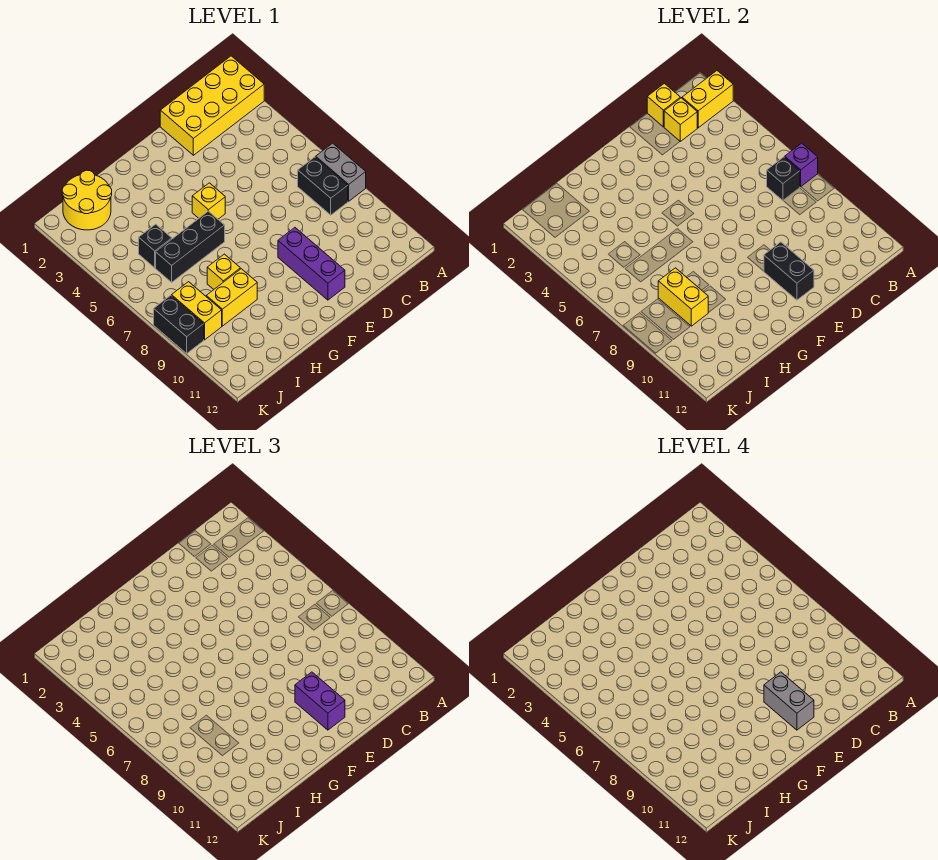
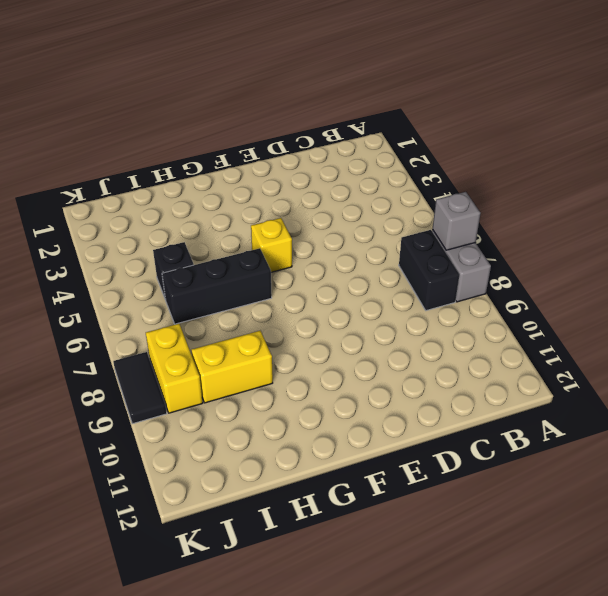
grey 1x1 brick [433,192,481,250] -> purple 1x1 brick [785,143,818,187]
black 1x2 tile [113,352,167,424] -> black 1x2 brick [154,295,204,353]
none -> yellow 2x4 brick [160,56,264,155]
none -> purple 1x3 brick [278,228,345,300]
none -> yellow 1x1 brick [207,254,240,289]

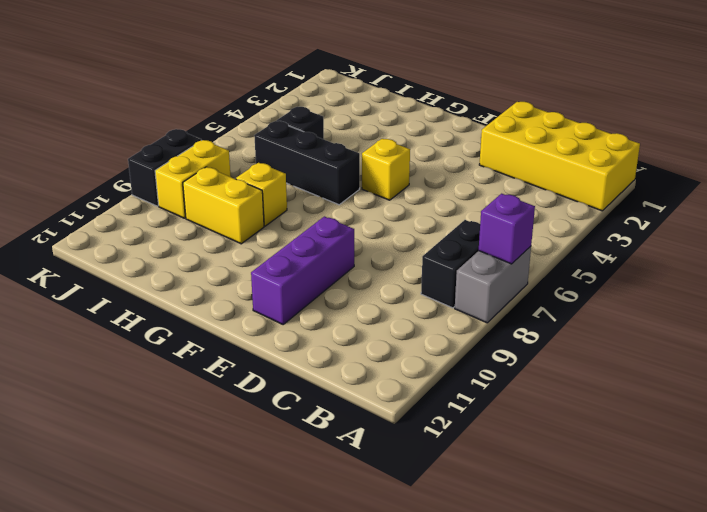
none -> yellow 2x2 round brick [62,170,112,230]
none -> yellow 1x2 brick [682,71,733,128]
none -> black 1x1 brick [767,157,800,200]

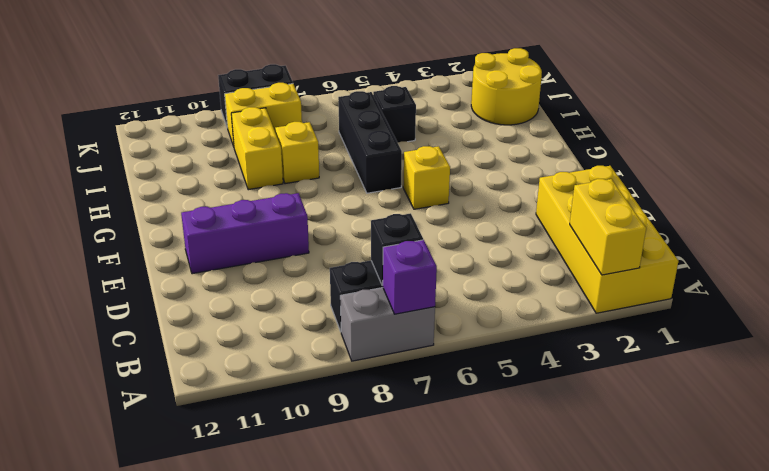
none -> yellow 1x1 brick [647,83,680,127]
none -> yellow 1x1 brick [664,98,697,141]
none -> black 1x2 brick [764,242,814,300]

